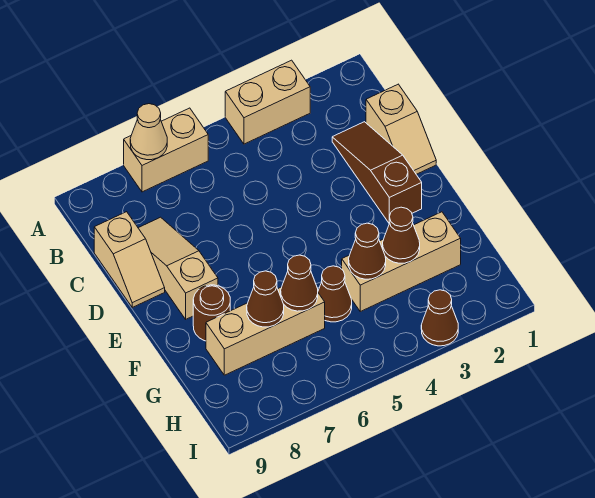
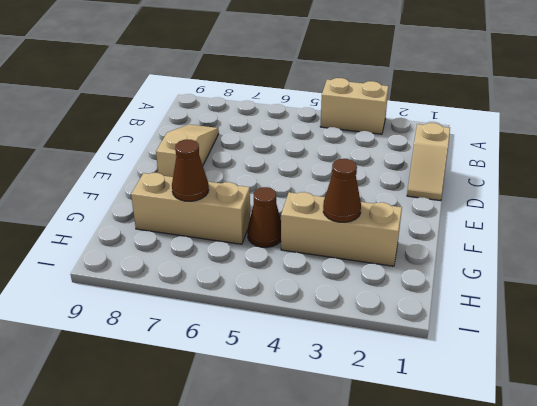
none -> tan 1x2 brick [124,108,208,192]
none -> brown 1x3 slope [332,122,422,223]
none -> tan 1x2 slope [94,212,165,307]

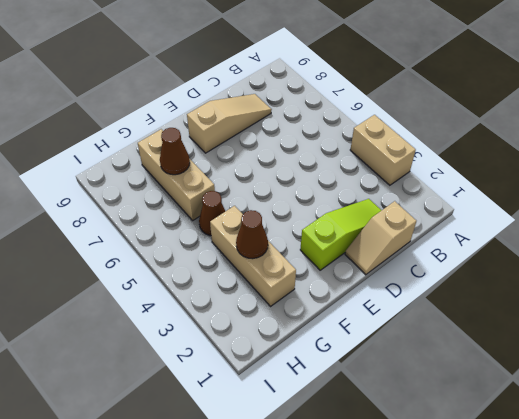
lime 1x3 slope [300,199,381,270] -> brown 1x3 slope [332,122,422,223]
none -> tan 1x2 brick [124,108,208,192]
none -> tan 1x2 slope [94,212,165,307]
none -> brown 1x1 round brick [193,285,230,341]

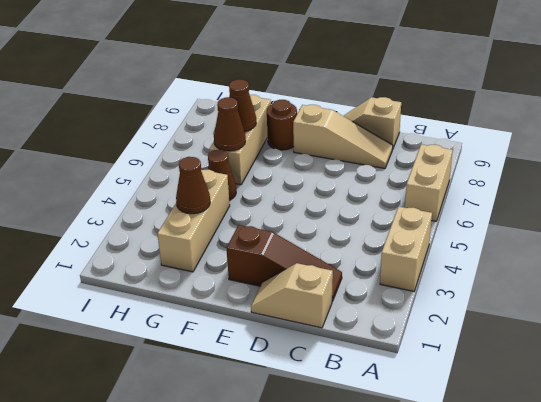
none -> brown 1x1 cone [421,290,458,346]
none -> tan 1x1 cone [130,104,167,160]
none -> brown 1x1 cone [349,223,386,279]

